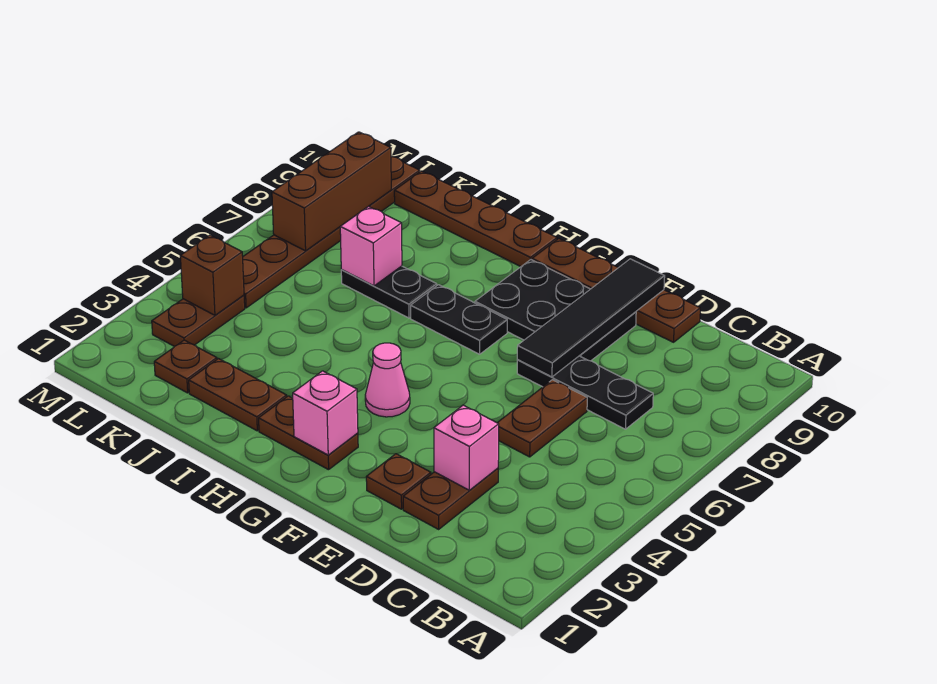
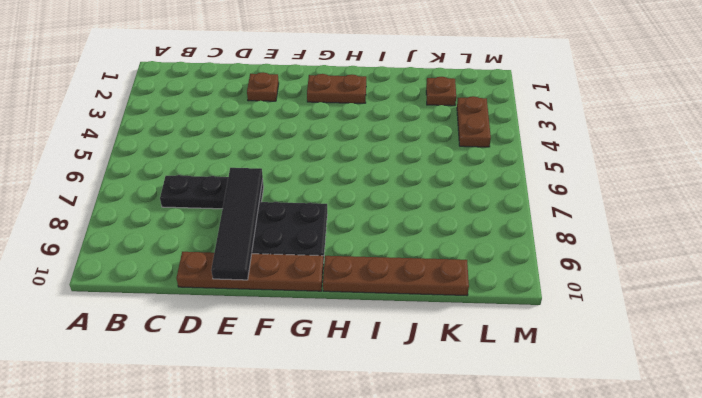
none -> brown 1x2 plate [403,468,498,529]
none -> brown 1x2 plate [497,380,587,457]
none -> pink 1x1 cone [365,343,410,417]

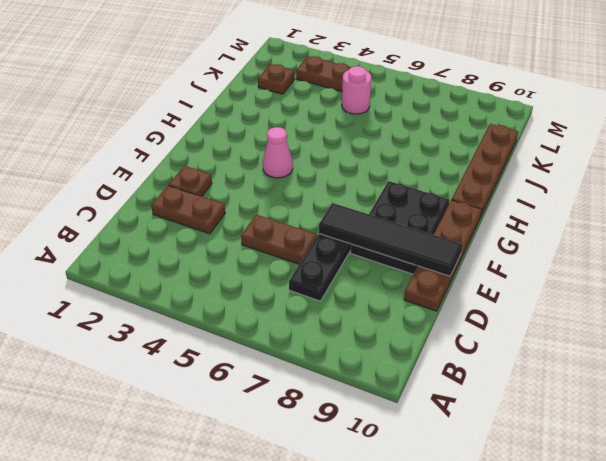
pink 1x1 round brick [342,66,371,114] -> none
none -> brown 1x2 plate [259,396,358,470]
none -> black 1x2 plate [411,285,507,354]
none -> brown 1x2 plate [189,359,287,431]

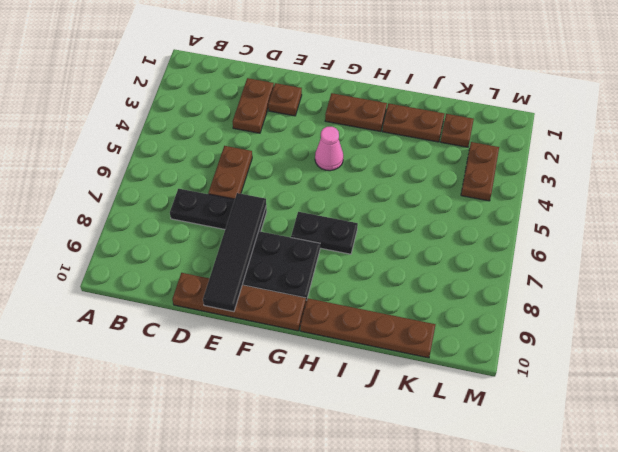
none -> black 1x2 plate [341,266,437,318]
none -> brown 1x6 plate [243,157,420,308]
none -> pink 1x1 brick [434,405,499,490]

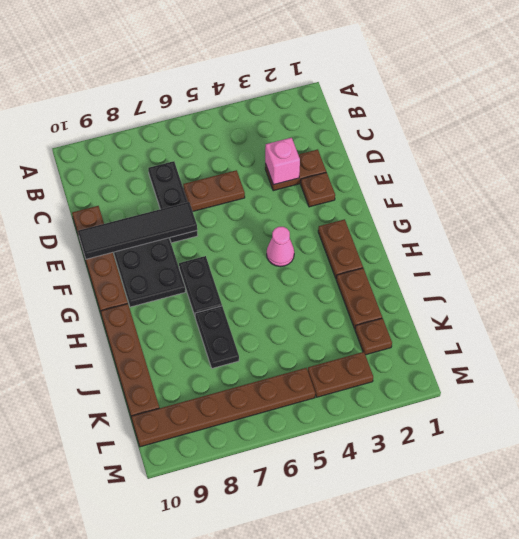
none -> pink 1x1 brick [293,371,358,455]
none -> pink 1x1 brick [340,206,402,286]
none -> brown 1x1 brick [180,235,244,315]

